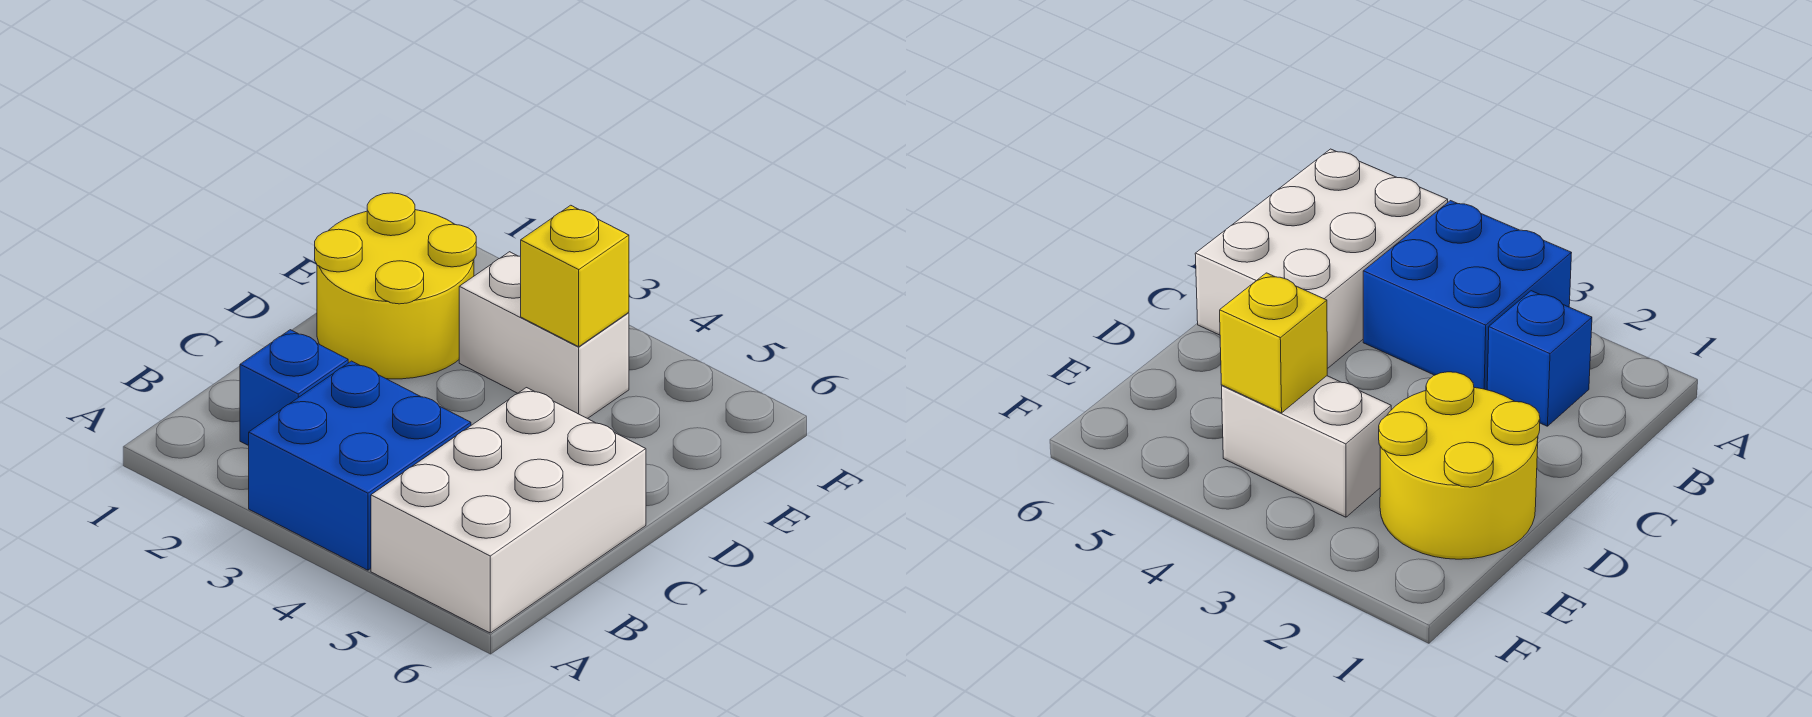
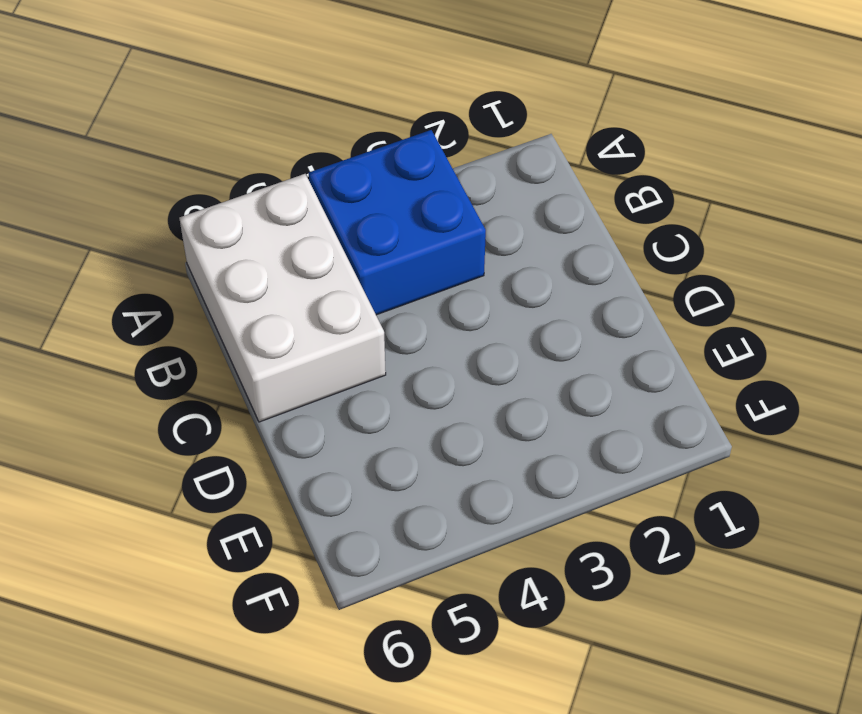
none -> blue 1x1 brick [240,330,348,446]
none -> yellow 2x2 round brick [315,193,476,379]

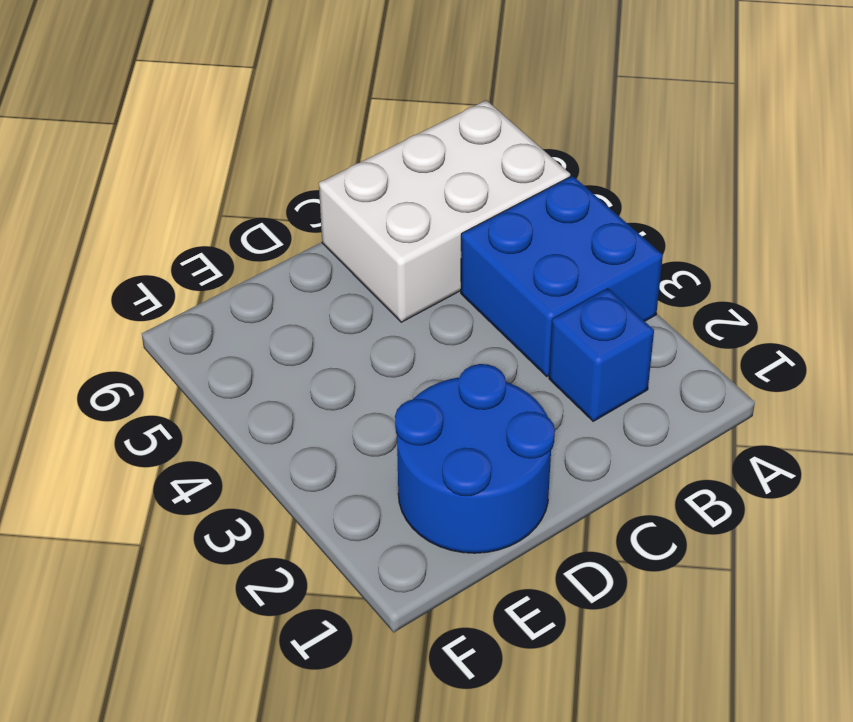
blue 2x2 round brick [395,364,555,553] -> yellow 2x2 round brick [315,193,476,379]
none -> white 1x2 brick [459,252,629,419]
none -> yellow 1x1 brick [521,205,629,347]

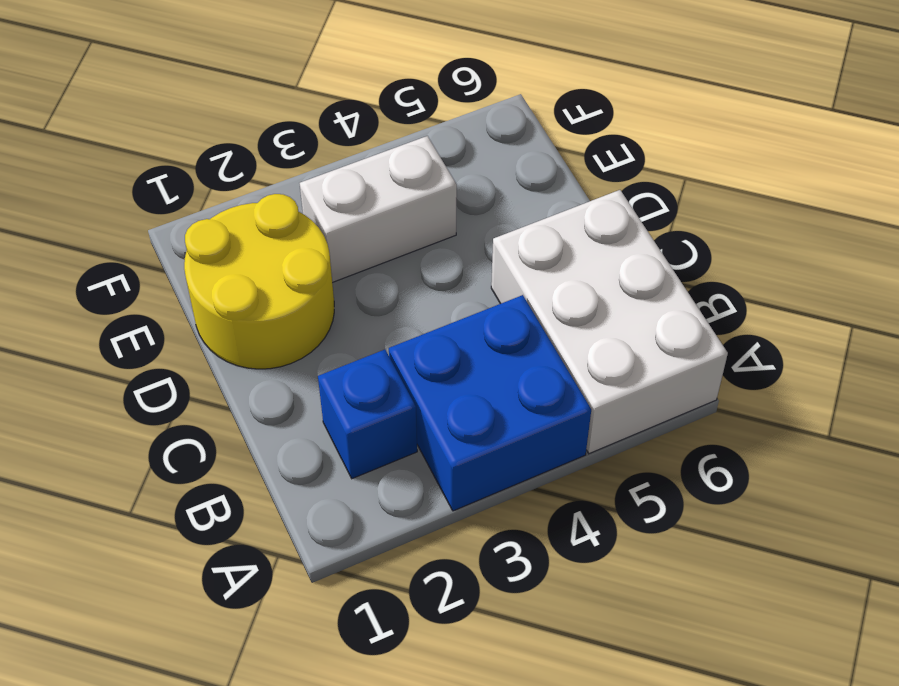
none -> yellow 1x1 brick [521,205,629,347]

